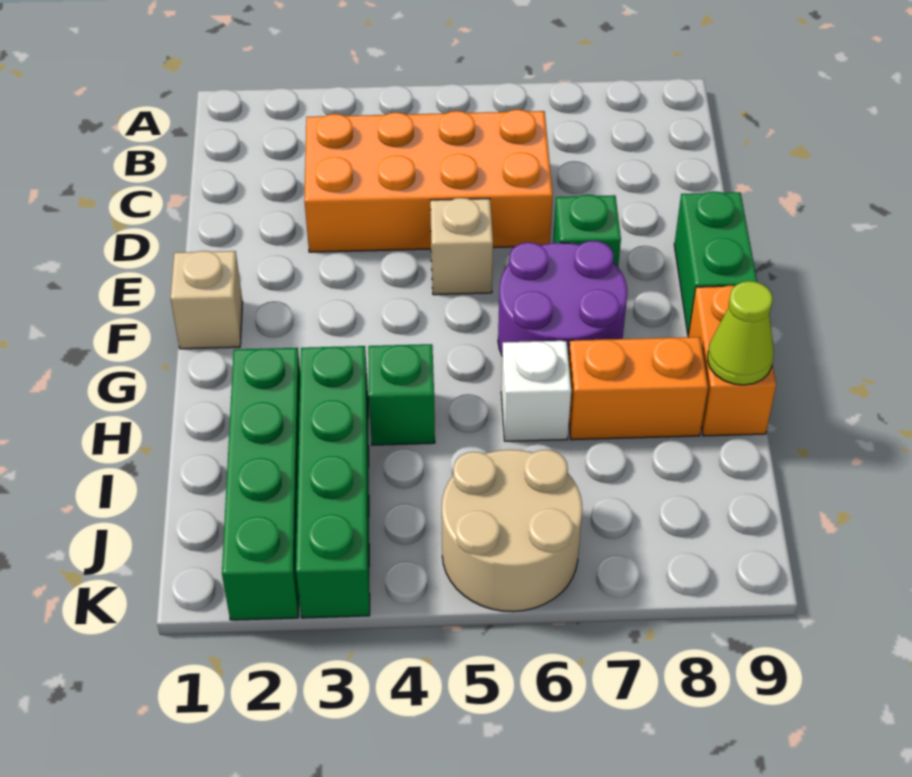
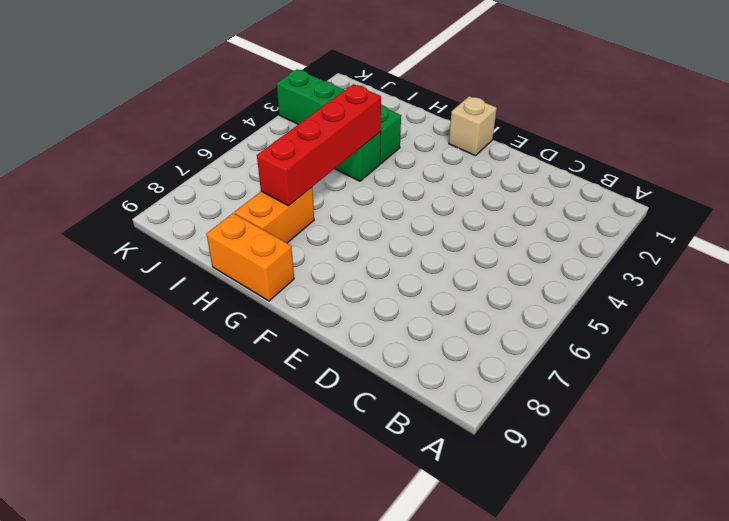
red 1x4 brick [257,84,381,206] -> none
none -> orange 2x4 brick [304,110,553,252]
none -> tan 1x1 brick [430,198,493,295]
none -> green 1x1 brick [553,195,621,266]

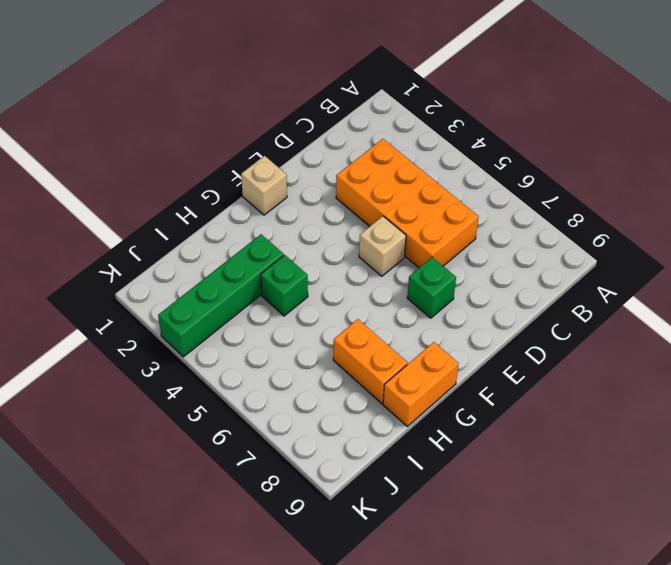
none -> green 1x2 brick [674,191,757,335]
none -> purple 2x2 round brick [498,241,627,358]
none -> green 1x4 brick [222,348,300,620]

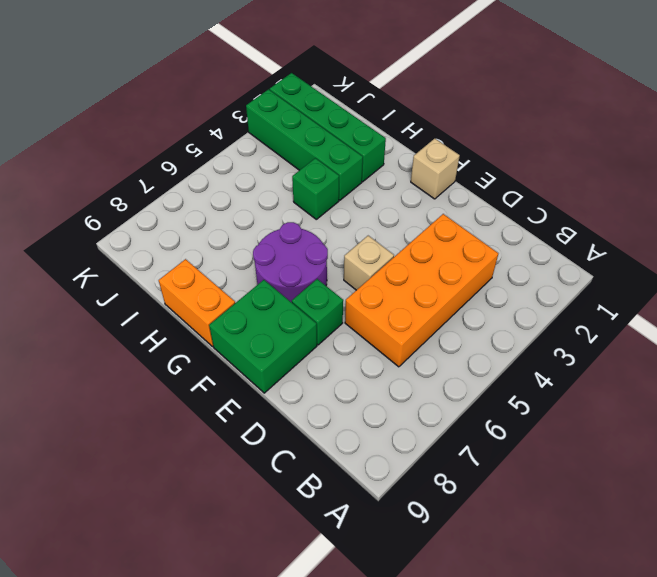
green 2x2 brick [209,280,317,393] -> green 1x2 brick [674,191,757,335]
none -> white 1x1 brick [501,341,571,441]
none -> orange 1x2 brick [568,337,708,440]
none -> tan 2x2 round brick [442,450,582,612]

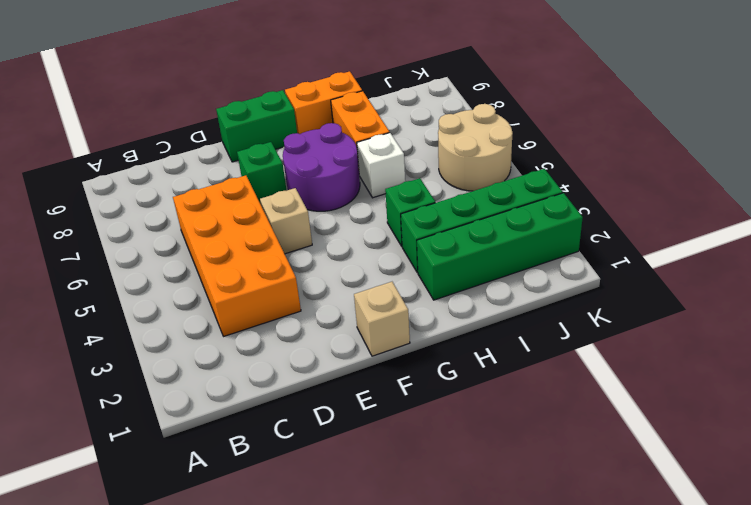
none -> lime 1x1 cone [708,281,774,385]

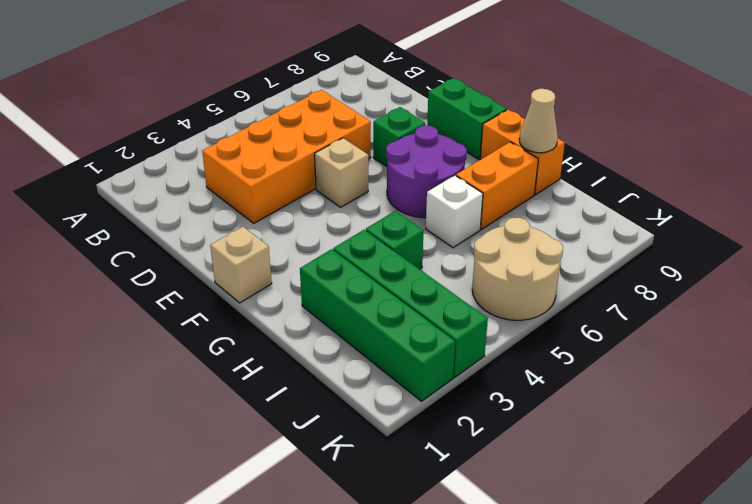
tan 1x1 cone [519,89,558,153] -> lime 1x1 cone [708,281,774,385]

